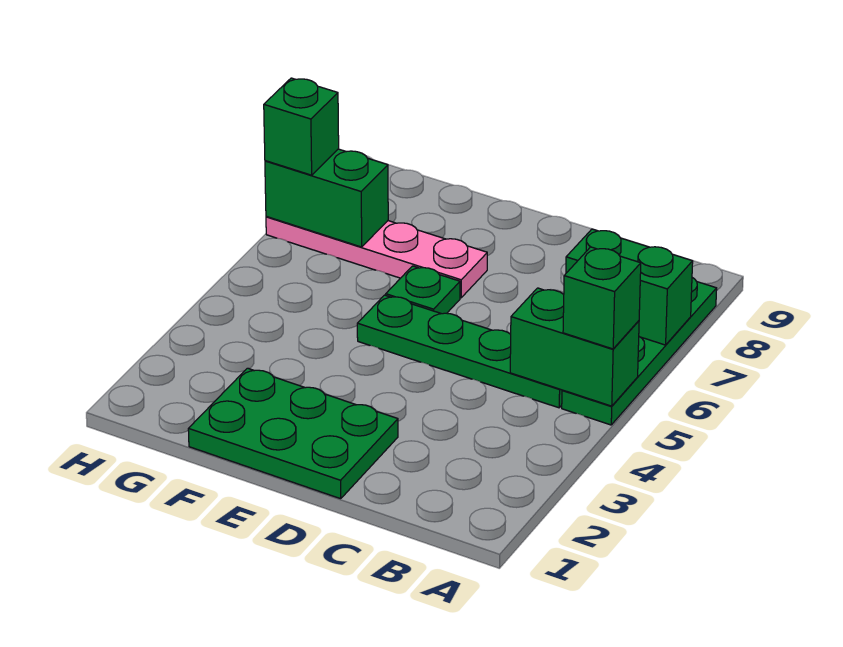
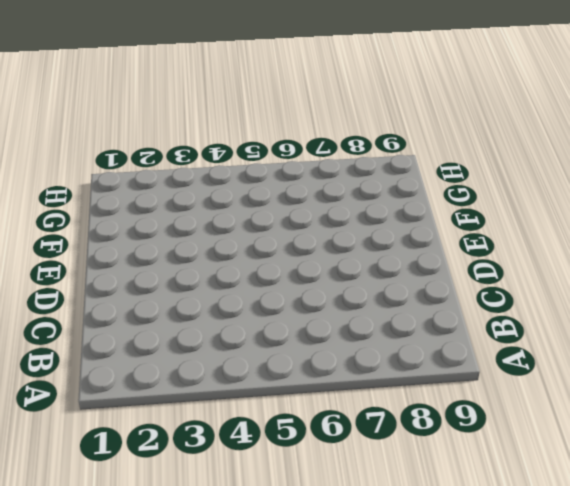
none -> green 1x4 plate [562,278,717,425]
none -> green 1x4 plate [357,295,562,408]

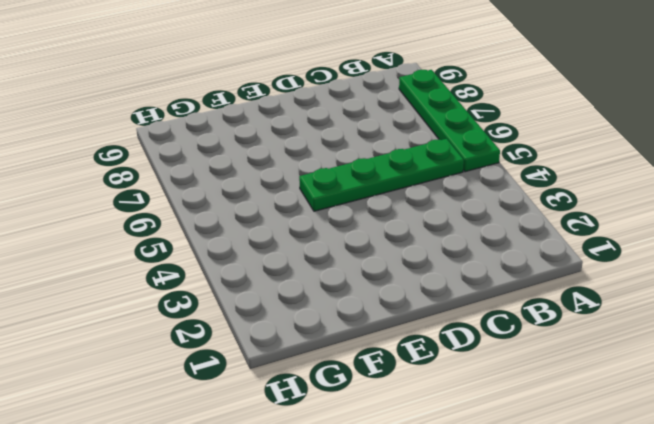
none -> green 2x3 plate [188,368,398,499]
none -> green 1x1 plate [386,266,460,314]

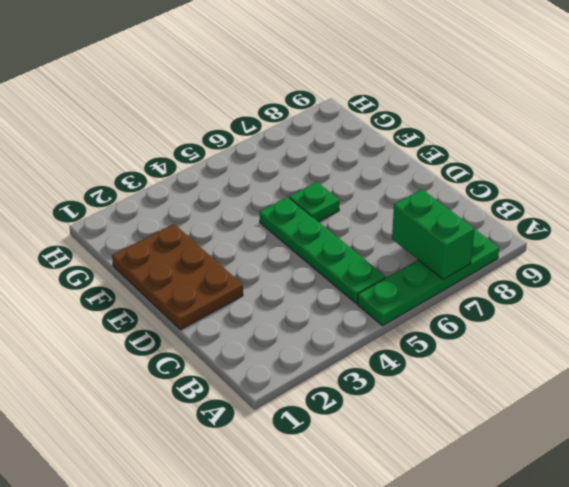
brown 2x3 plate [112,224,243,330] -> green 2x3 plate [188,368,398,499]
none -> pink 1x4 plate [266,216,487,298]
none -> green 1x2 brick [510,288,639,406]

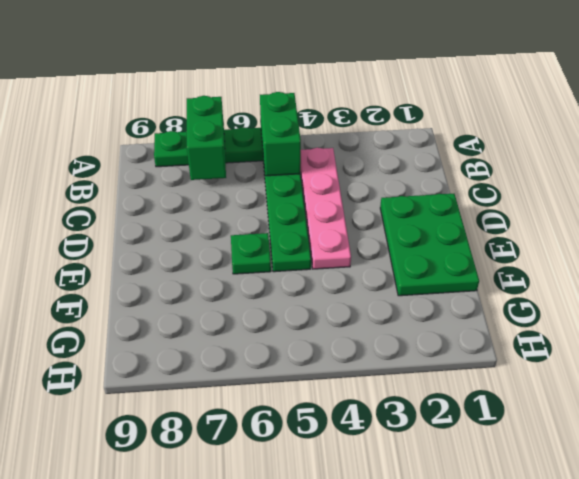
pink 1x4 plate [300,148,351,269] -> pink 1x4 plate moved to [266,216,487,298]
none -> green 1x2 brick [265,149,388,247]
none -> green 1x1 brick [563,247,641,349]

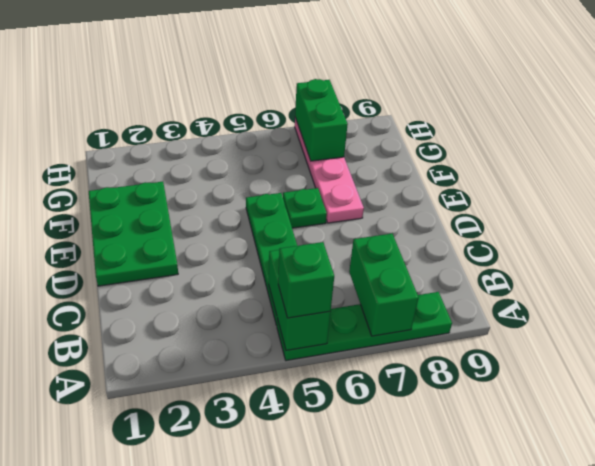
none -> green 1x1 brick [264,78,339,175]

